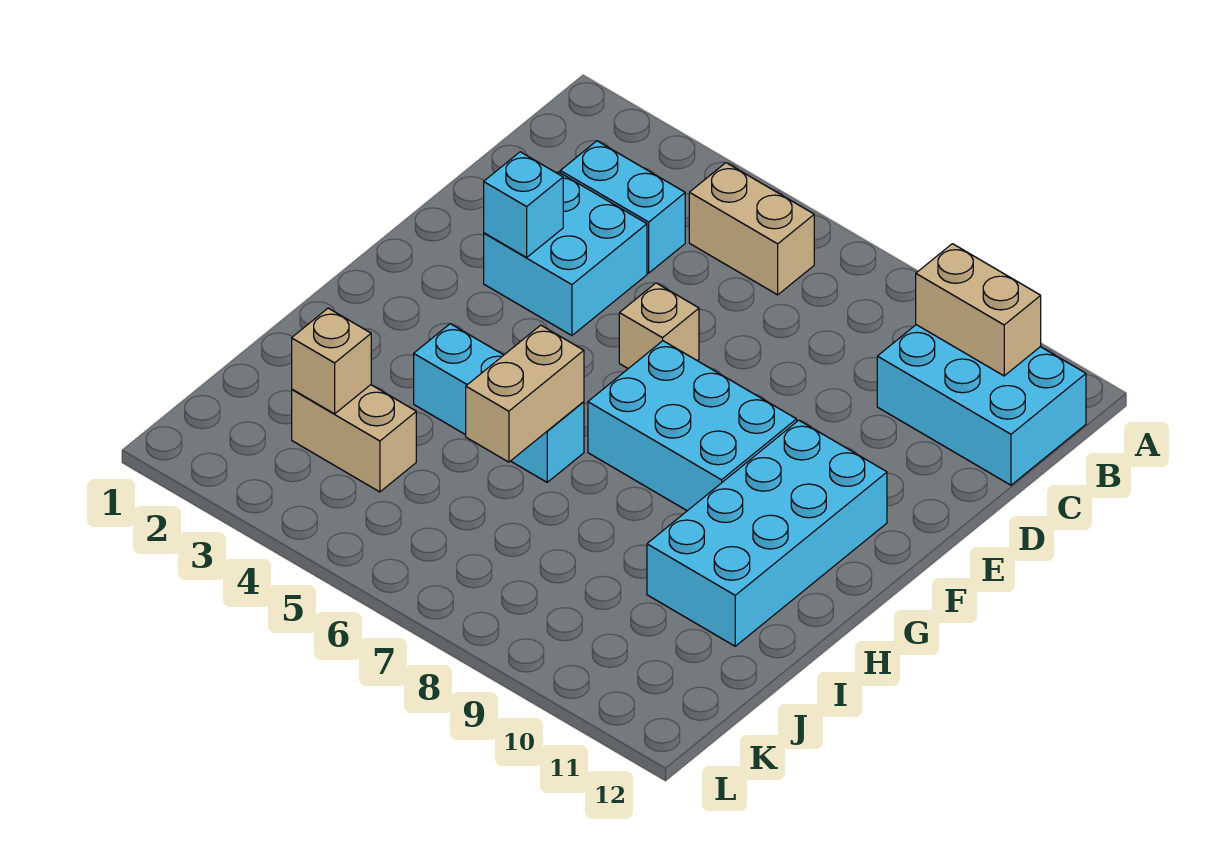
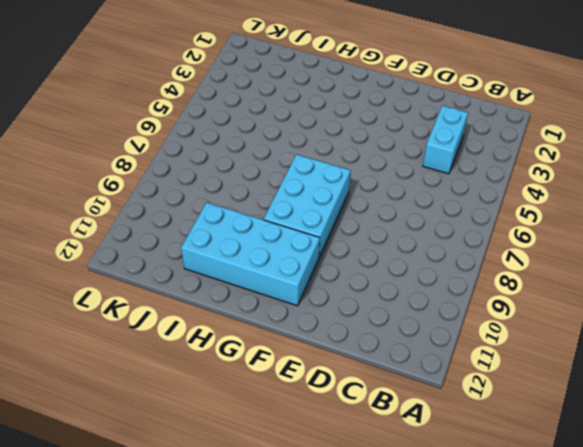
none -> tan 1x2 brick [689,163,814,295]
none -> cyan 2x3 brick [877,325,1086,485]
none -> cyan 2x2 brick [484,172,647,336]

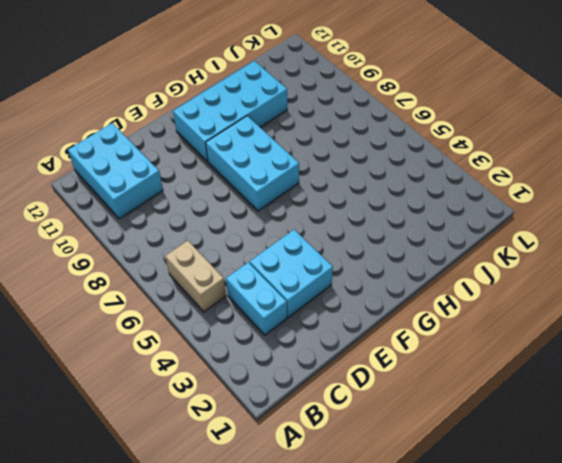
none -> tan 1x1 brick [619,283,699,369]
none -> cyan 1x3 brick [414,324,584,482]
none -> tan 1x2 brick [292,385,416,492]

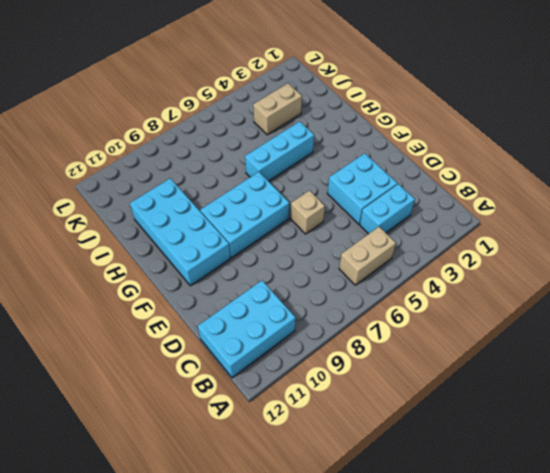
none -> tan 1x2 brick [916,244,1041,376]
none -> cyan 1x1 brick [484,152,563,257]
none -> tan 1x2 brick [466,325,584,462]

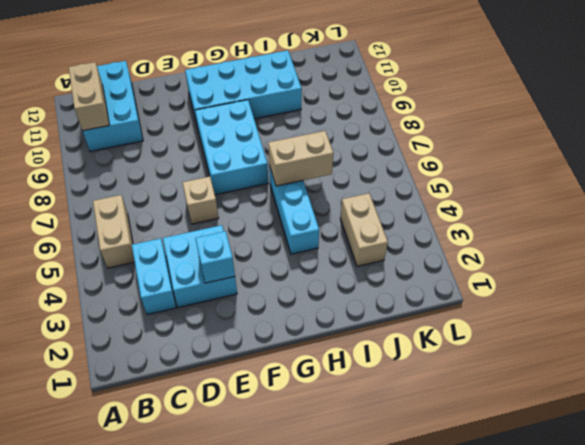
none -> tan 1x1 brick [292,308,371,414]

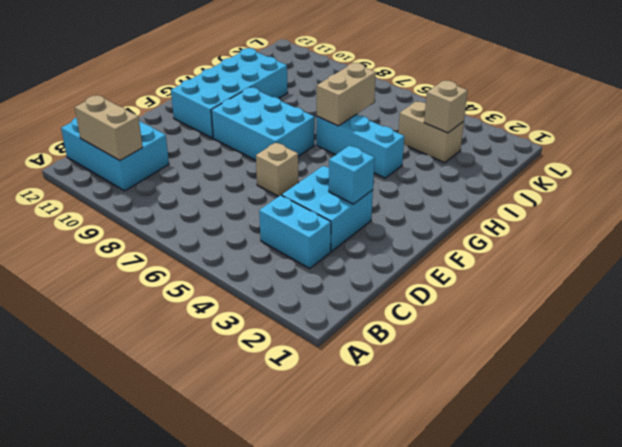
none -> tan 1x2 brick [689,163,814,295]

